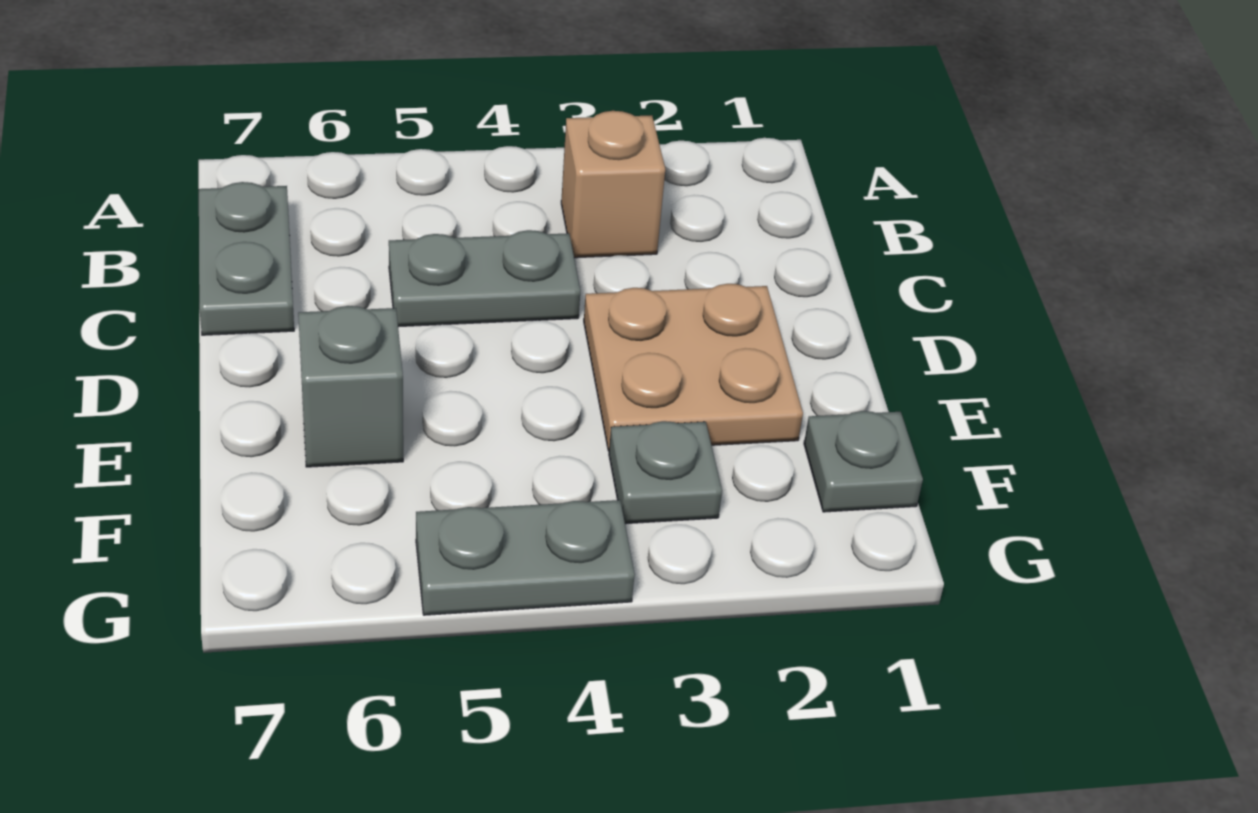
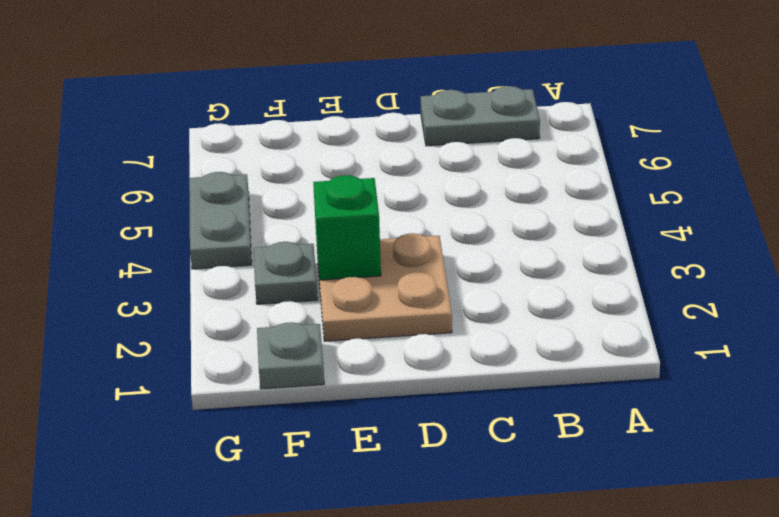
green 1x1 brick [313,175,381,280] -> none
none -> tan 1x1 brick [561,111,665,258]
none -> grey 1x2 plate [389,230,580,327]

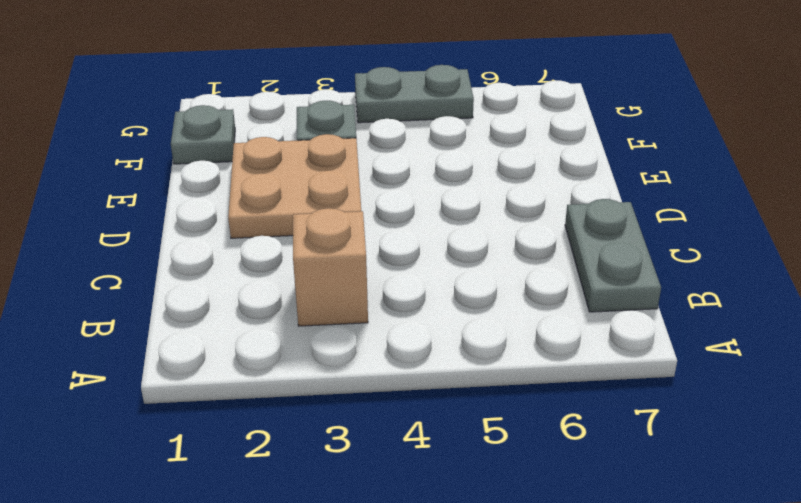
none -> grey 1x2 plate [389,230,580,327]
none -> grey 1x1 brick [298,306,403,467]

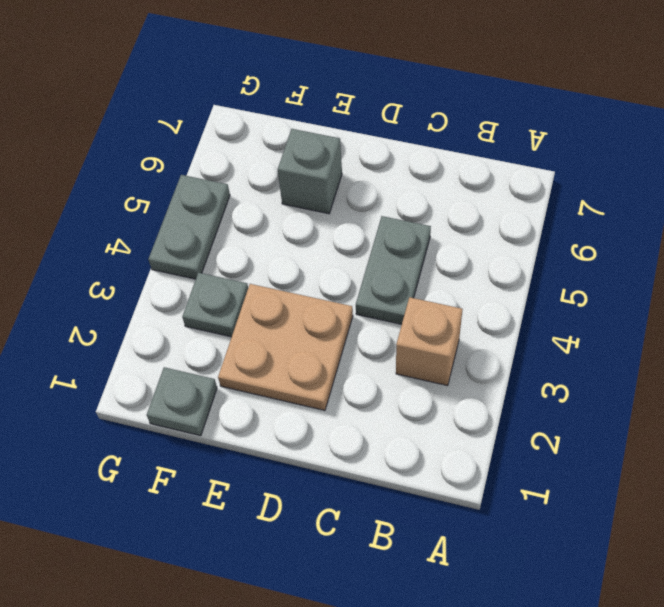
none -> grey 1x2 plate [199,182,294,335]

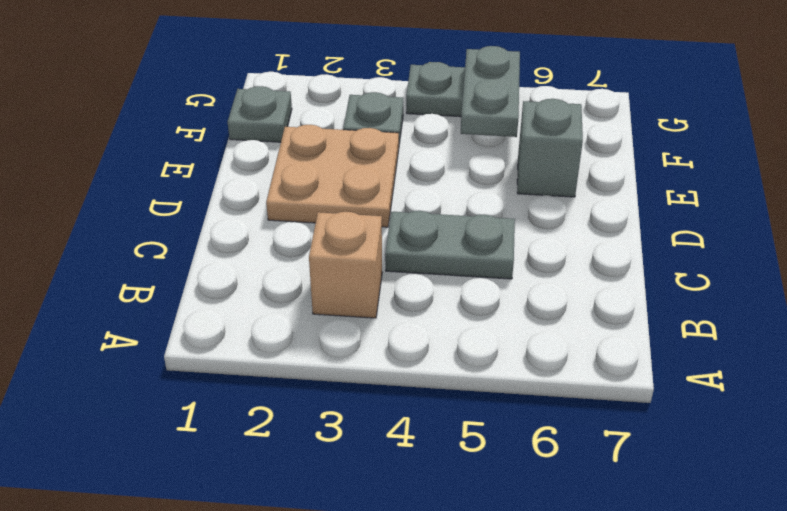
grey 1x2 plate [461,46,520,137] -> grey 1x2 plate moved to [199,182,294,335]

